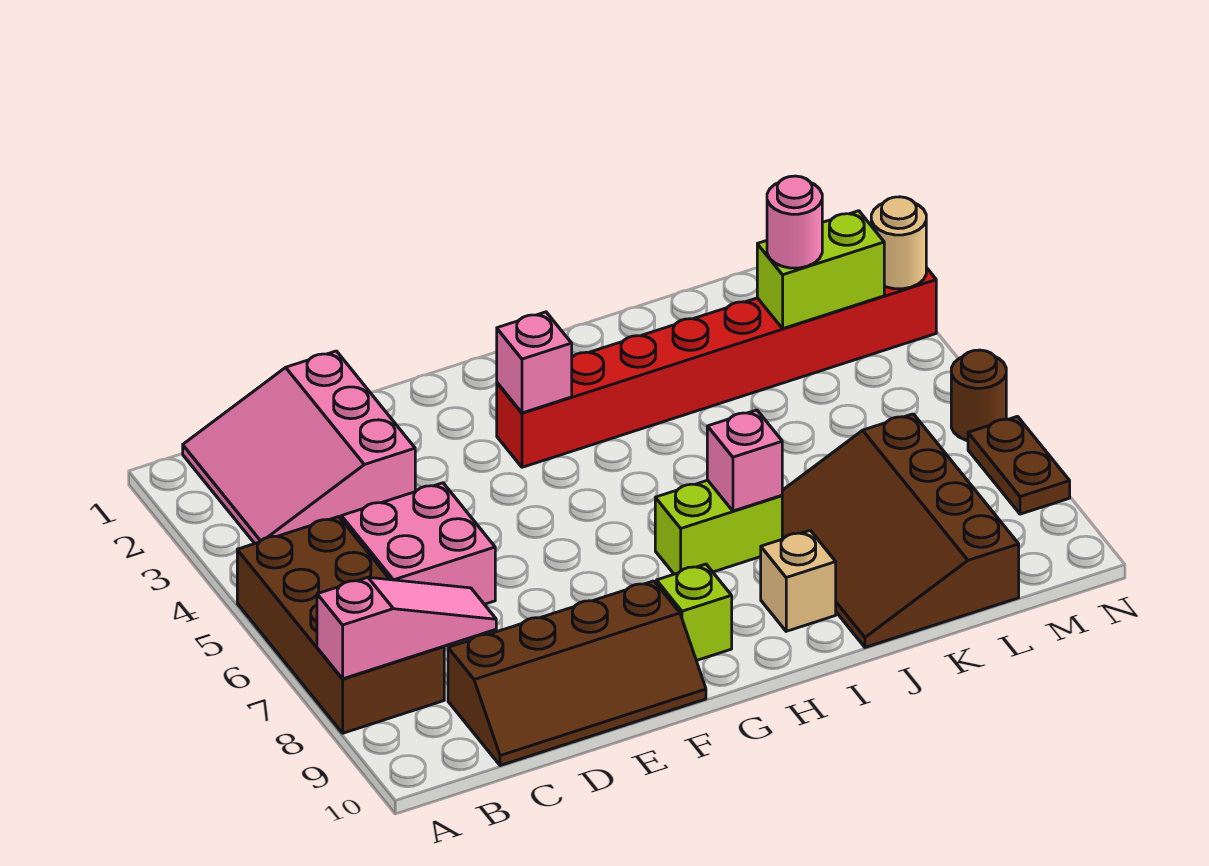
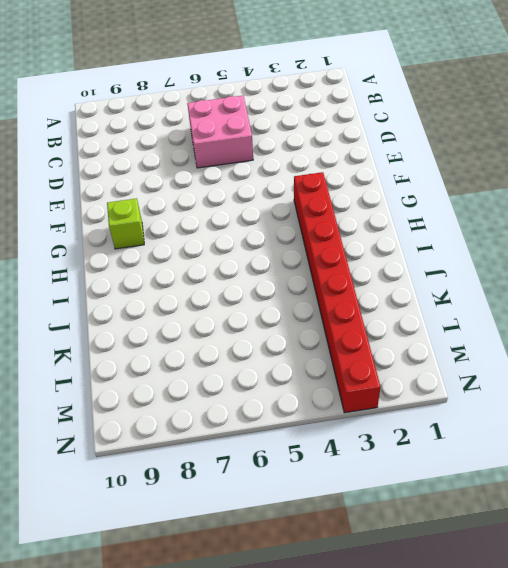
none -> brown 2x4 brick [237,517,444,733]
none -> pink 3x3 slope [183,351,415,543]
none -> brown 2x4 slope [448,581,706,766]

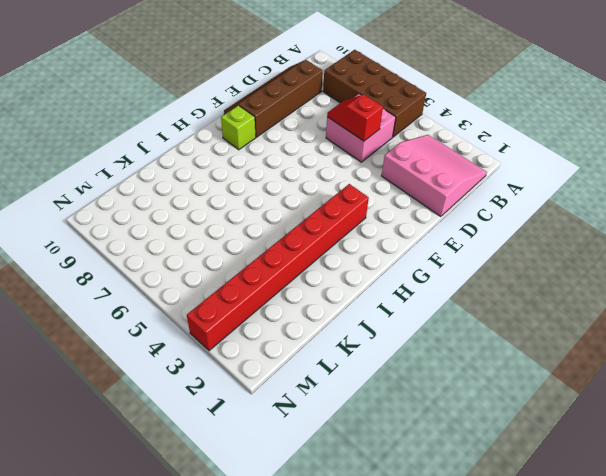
red 1x2 slope [327,94,383,141] -> none
none -> lime 1x2 brick [655,480,782,574]
none -> tan 1x1 brick [761,530,836,631]
none -> brown 3x4 slope [782,414,1019,647]

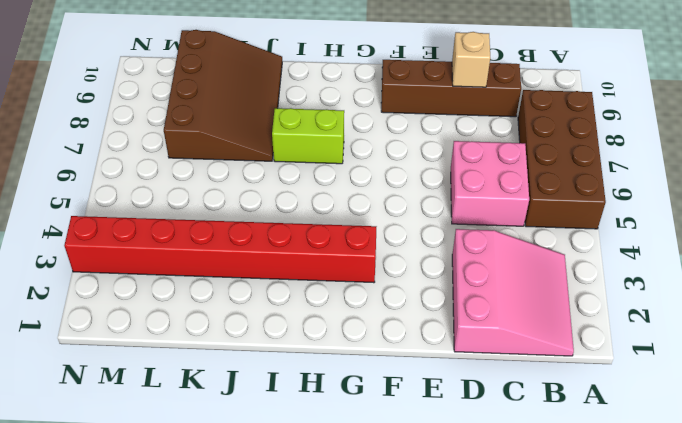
tan 1x1 brick [452,32,490,87] -> tan 1x1 brick moved to [761,530,836,631]
none -> lime 1x1 brick [657,564,732,661]
none -> brown 1x1 round brick [951,350,1006,441]
none -> brown 1x2 plate [968,417,1070,514]

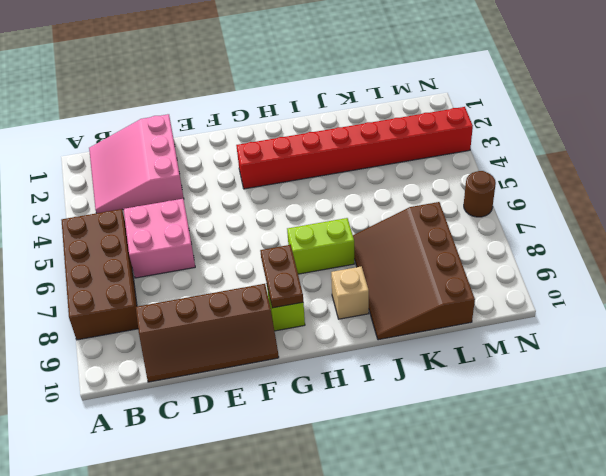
brown 1x2 plate [260,245,303,308] -> brown 1x2 plate moved to [968,417,1070,514]
none -> pink 1x3 slope [317,577,496,679]
none -> pink 1x1 brick [497,312,572,413]
none -> pink 1x1 brick [707,410,782,511]

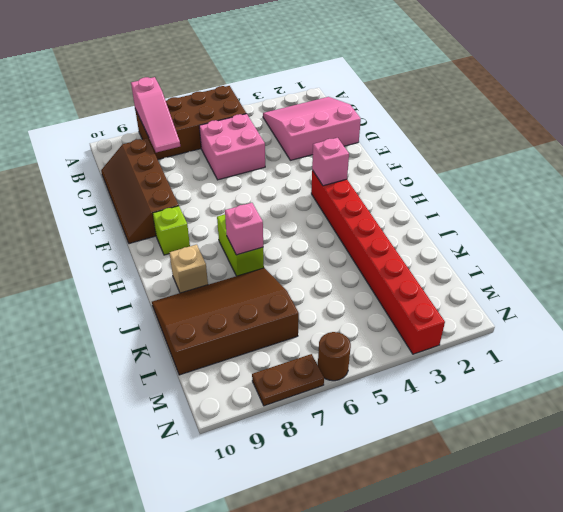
none -> lime 1x2 brick [757,211,884,329]
none -> tan 1x1 round brick [871,197,926,289]
none -> pink 1x1 round brick [767,176,822,268]

